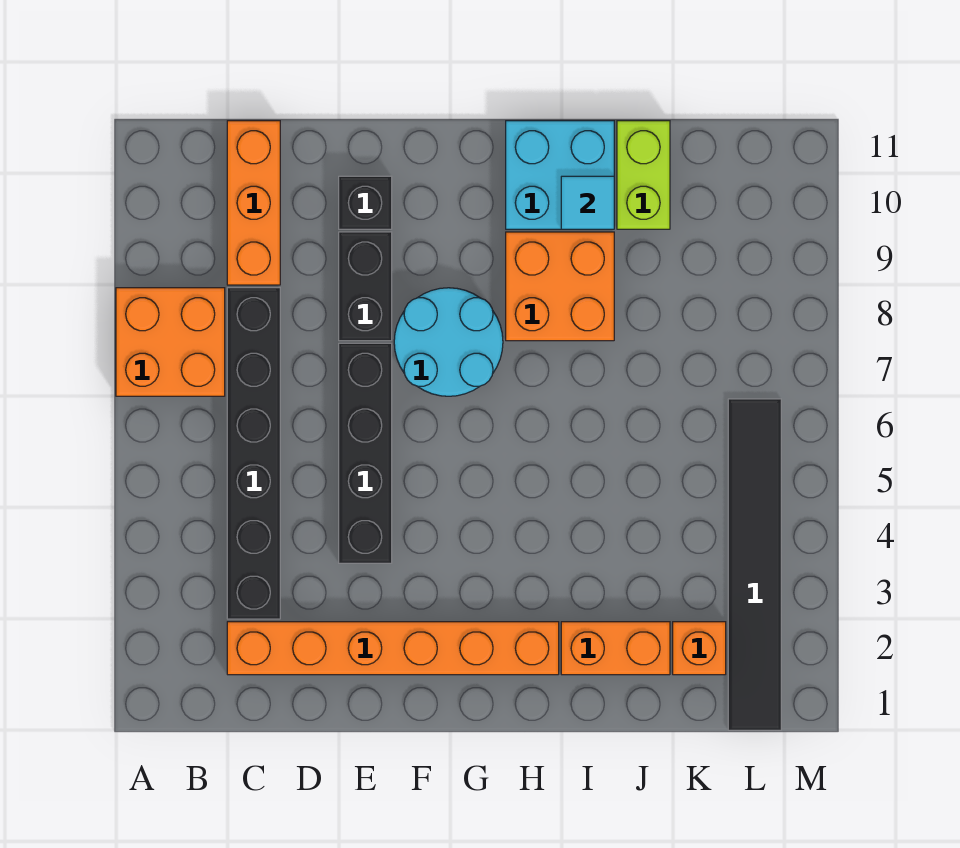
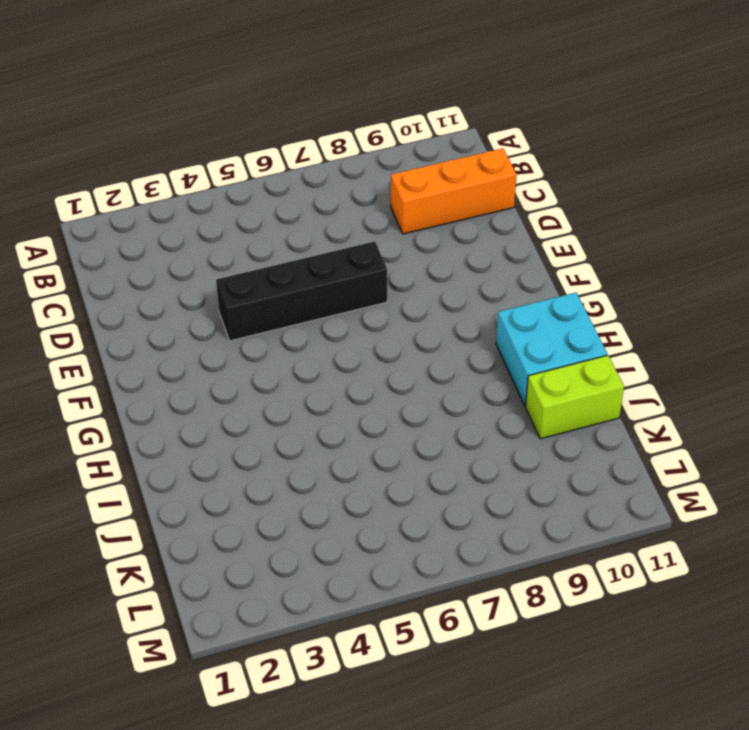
none -> orange 2x2 brick [116,288,225,396]
none -> orange 1x6 brick [227,622,559,675]
none -> black 1x6 brick [227,288,280,619]

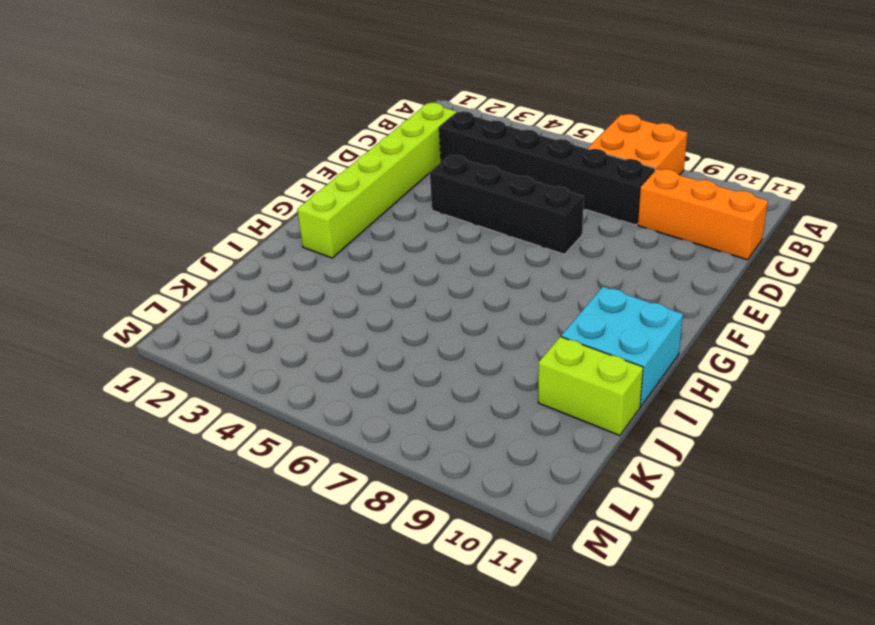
lime 1x6 brick [297,103,456,258] -> orange 1x6 brick [227,622,559,675]
none -> black 1x2 brick [339,232,392,341]
none -> black 1x1 brick [339,176,392,229]
none -> cyan 2x2 round brick [394,288,503,396]

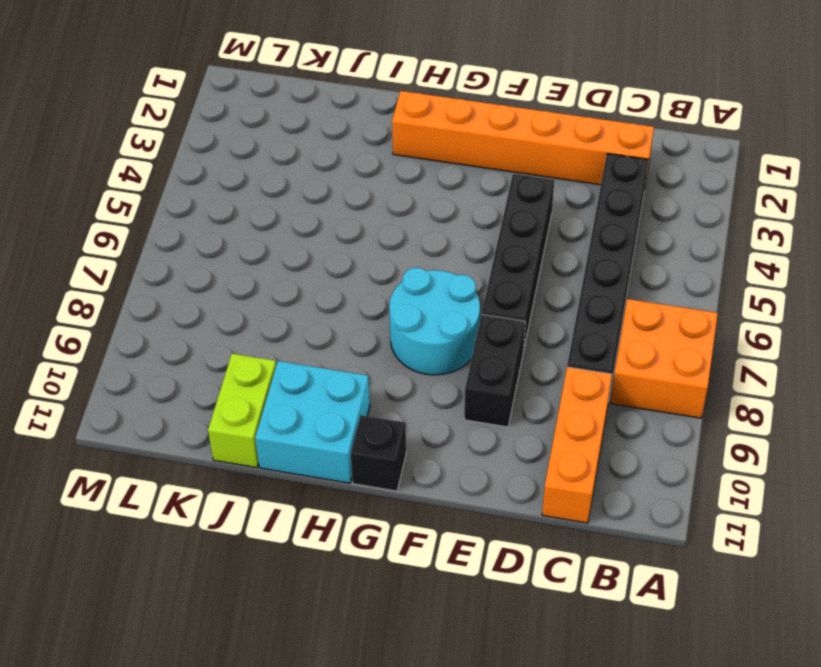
black 1x1 brick [350,415,406,491] -> black 1x1 brick moved to [339,176,392,229]
none -> orange 2x2 brick [506,232,614,341]
none -> orange 1x2 brick [561,622,670,675]
none -> orange 1x1 brick [673,622,726,675]

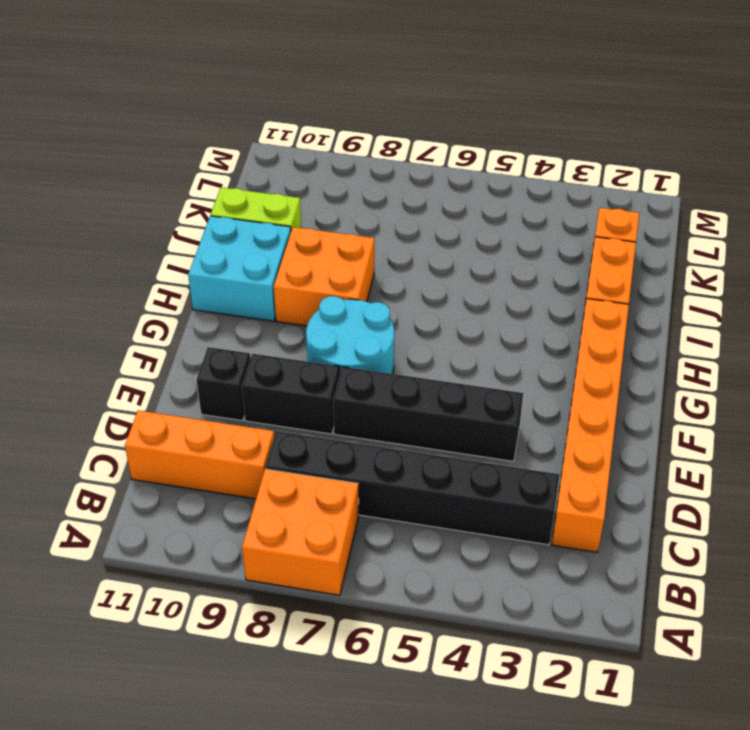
none -> black 1x6 tile [728,399,781,730]
none -> cyan 1x1 tile [561,176,614,229]

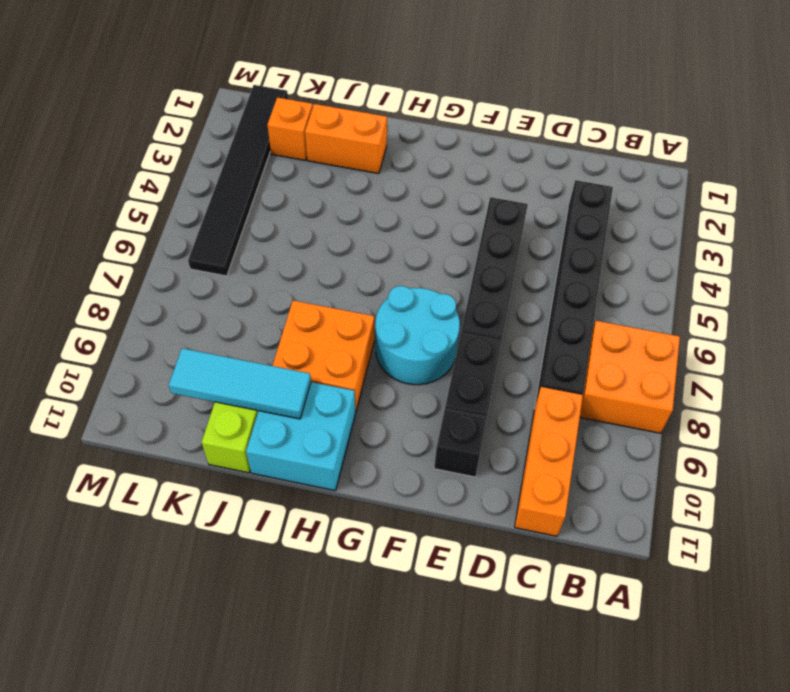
cyan 1x3 tile [169,348,311,419] -> cyan 1x1 tile [561,176,614,229]
none -> orange 1x6 brick [227,622,559,675]

